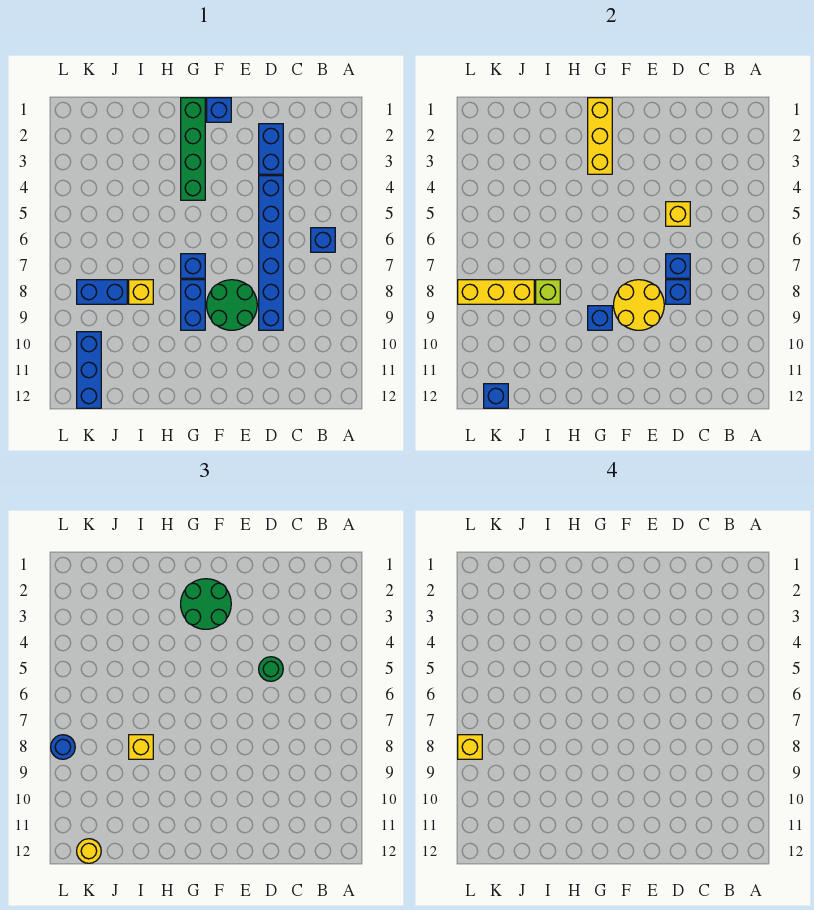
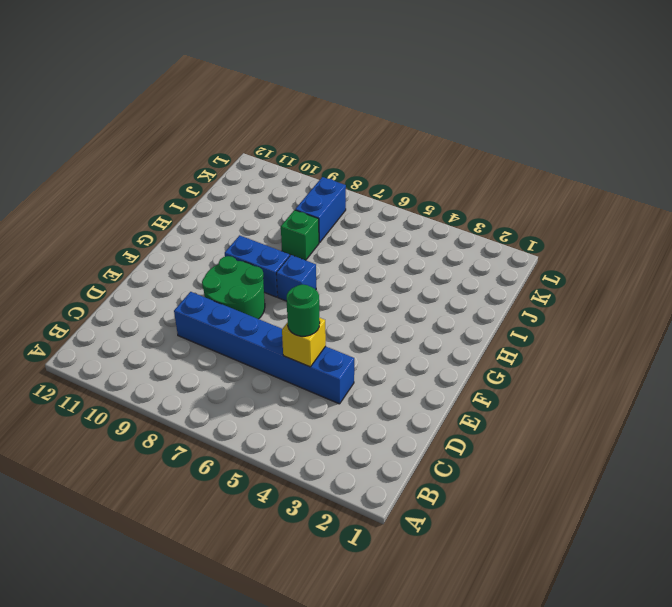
green 1x1 brick [281,210,319,260] -> yellow 1x1 brick [129,280,153,304]
none -> blue 1x1 brick [311,228,335,252]
none -> blue 1x2 brick [259,124,283,174]
none -> blue 1x1 brick [207,98,231,122]

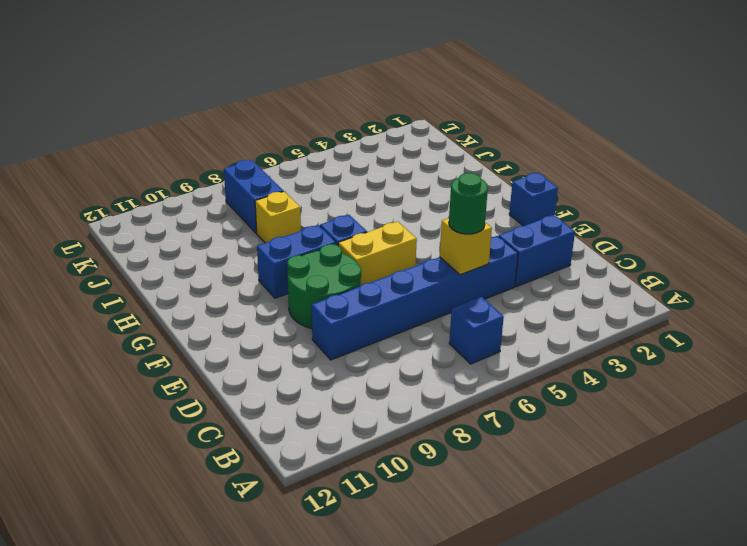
yellow 1x2 brick [338,222,417,285] -> none
none -> green 1x4 brick [181,98,205,200]
none -> blue 1x3 brick [77,332,101,408]
none -> blue 1x1 brick [666,254,690,278]

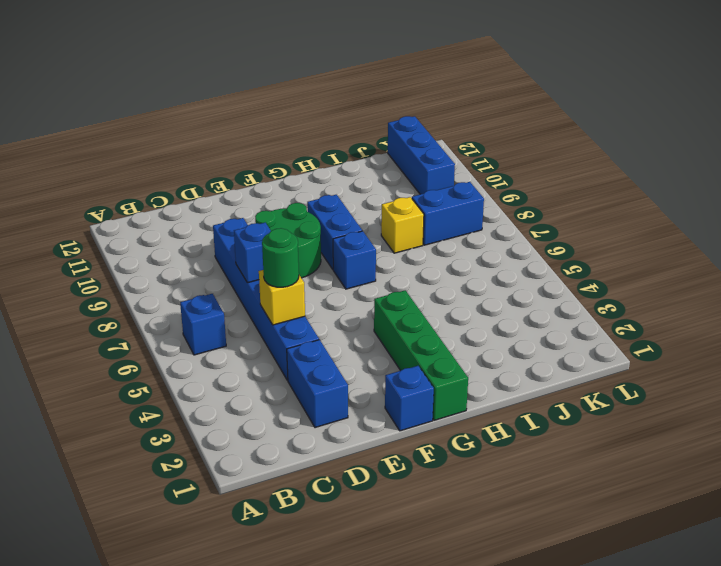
none -> blue 1x1 brick [666,280,690,304]
none -> yellow 2x2 round brick [614,280,664,330]
none -> yellow 1x3 brick [588,98,612,174]

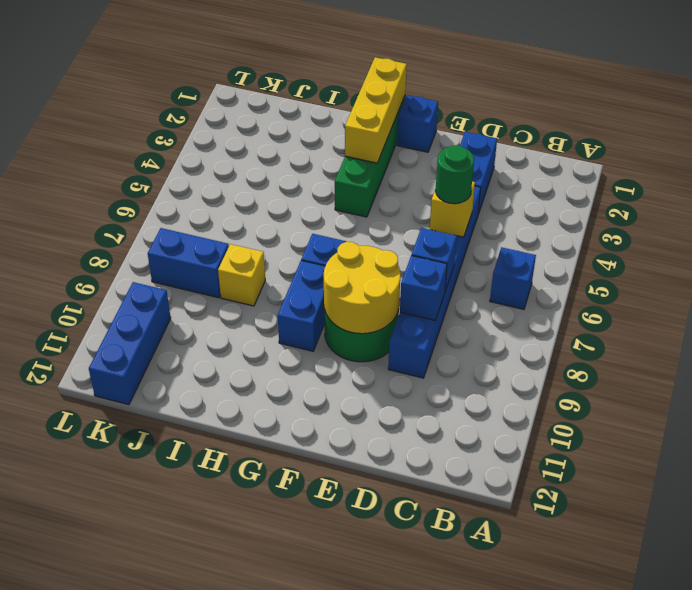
none -> blue 1x1 brick [588,306,612,330]
none -> lime 1x1 brick [536,280,560,304]
none -> yellow 1x3 brick [458,280,534,304]

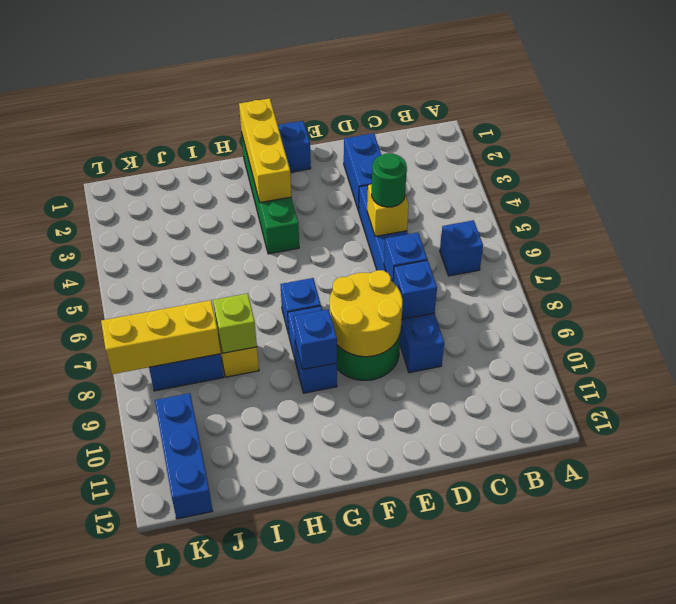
none -> blue 1x1 brick [484,384,508,408]
none -> green 2x2 round brick [181,579,231,629]
none -> yellow 1x1 brick [129,735,153,759]

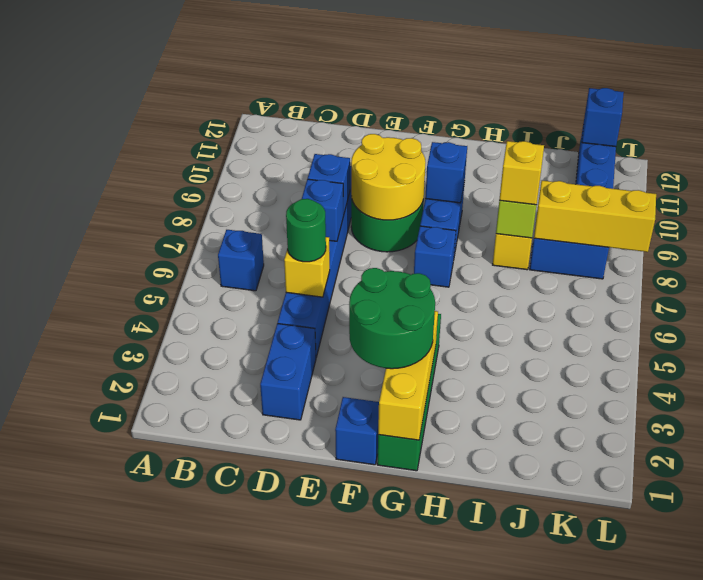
none -> yellow 1x1 round brick [77,839,101,863]
none -> blue 1x1 round brick [51,735,75,759]
none -> yellow 1x1 brick [458,735,482,759]

